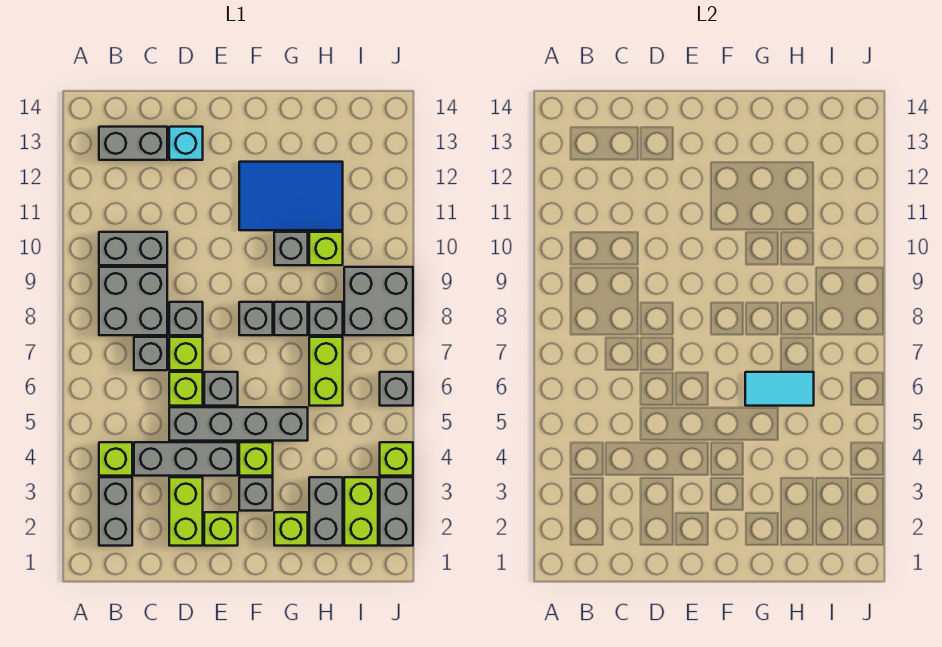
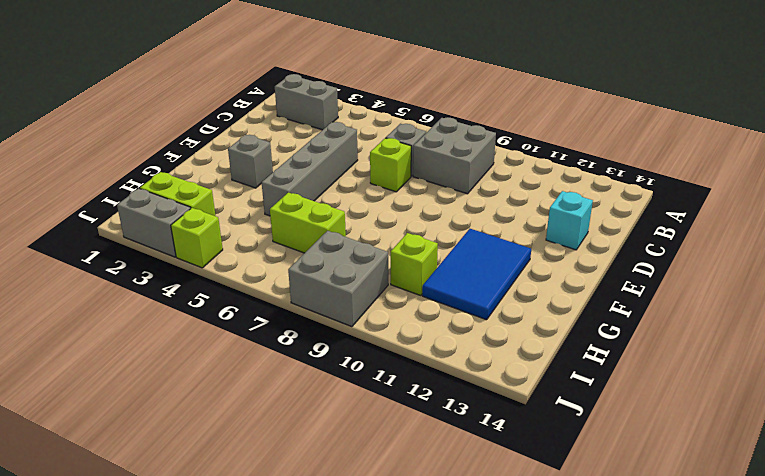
none -> lime 1x1 brick [99,442,132,476]
none -> grey 1x2 brick [99,232,167,265]
none -> grey 1x2 brick [99,127,167,160]
none -> grey 1x3 brick [134,442,238,476]

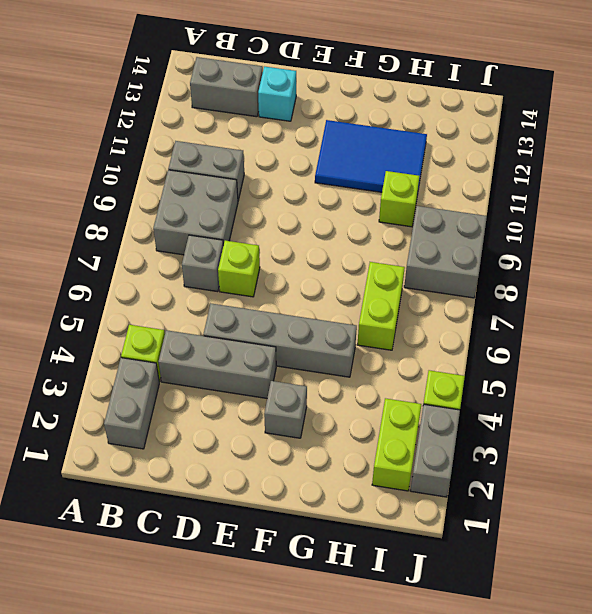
none -> lime 1x2 brick [169,477,203,546]
none -> lime 1x1 brick [169,372,203,406]
none -> grey 1x1 brick [169,302,203,335]
none -> lime 1x1 brick [204,512,238,546]

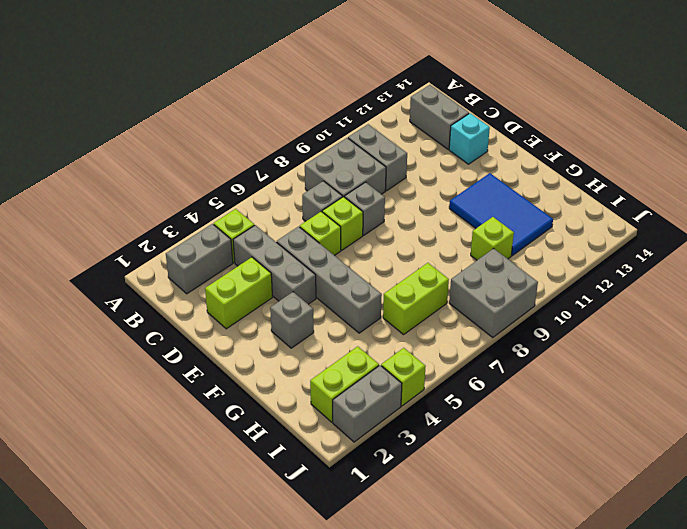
none -> lime 1x1 brick [204,512,238,546]
none -> grey 1x1 brick [204,372,238,406]
none -> lime 1x1 brick [239,442,273,476]
none -> grey 1x1 brick [239,302,273,335]

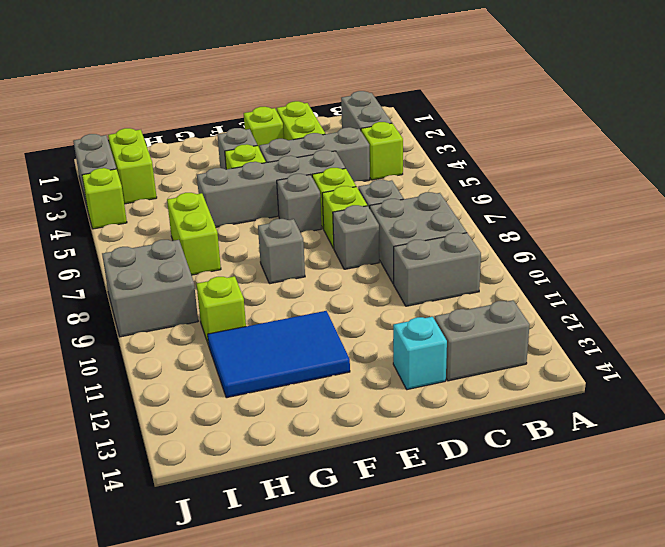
none -> lime 1x1 brick [274,512,308,546]
none -> grey 1x1 brick [274,302,308,335]
none -> grey 1x1 brick [274,232,308,265]
none -> grey 1x2 brick [309,477,343,546]

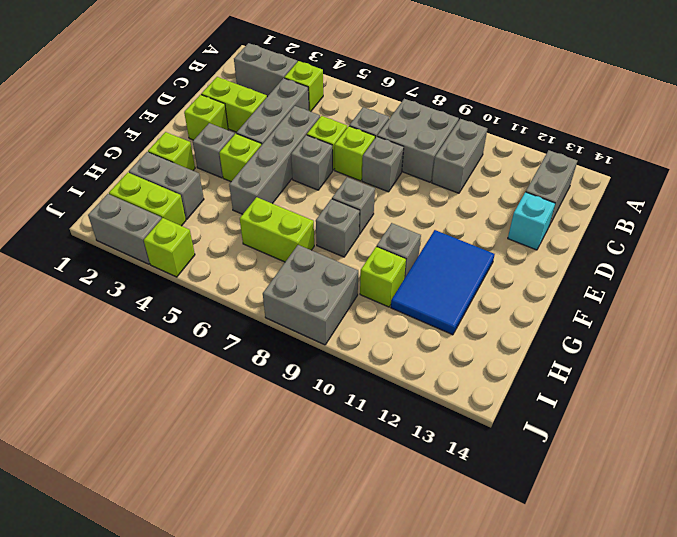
none -> grey 1x1 brick [309,302,343,335]
none -> grey 1x1 brick [380,372,413,406]
none -> cyan 1x2 tile [745,372,814,406]

